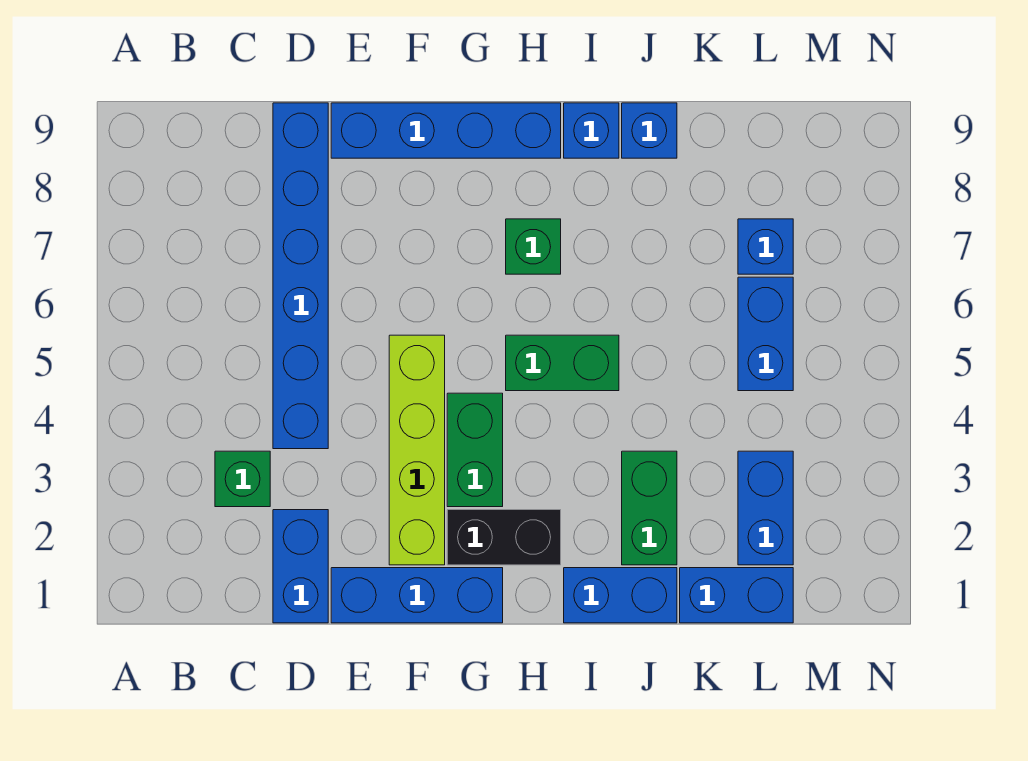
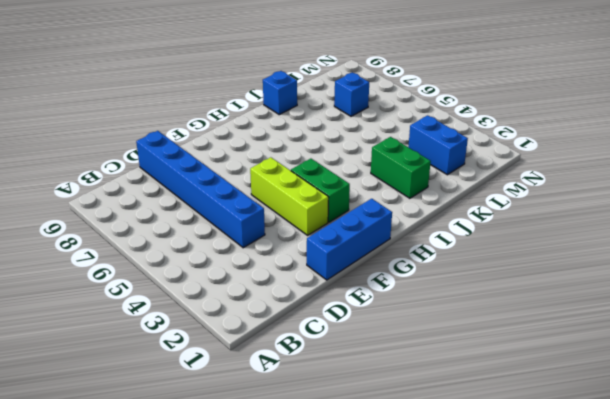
lime 1x3 brick [250,157,329,235] -> lime 1x4 brick [389,335,445,565]
none -> green 1x1 brick [215,451,270,507]
none -> blue 1x2 brick [273,510,328,623]
none -> blue 1x4 brick [331,103,561,158]

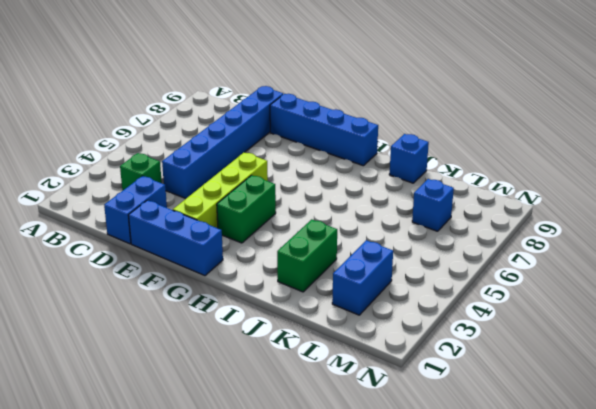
none -> black 1x2 brick [447,510,561,565]
none -> green 1x2 brick [506,335,619,391]
none -> green 1x1 brick [506,219,561,274]

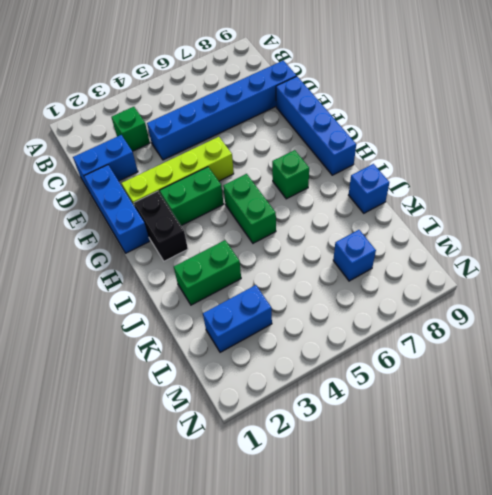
none -> blue 1x2 brick [564,568,677,623]
none -> blue 1x1 brick [564,103,619,158]
none -> blue 1x2 brick [680,568,793,623]

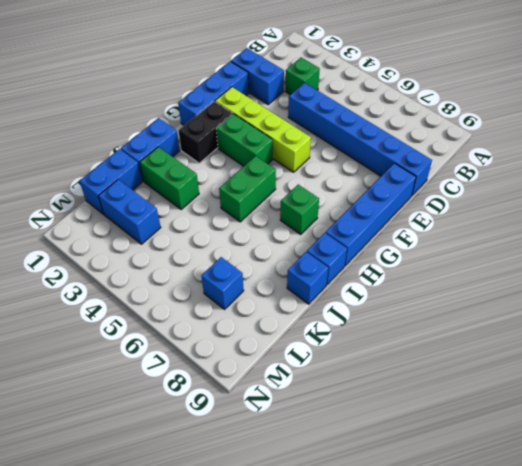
none -> blue 1x2 brick [738,277,793,391]

